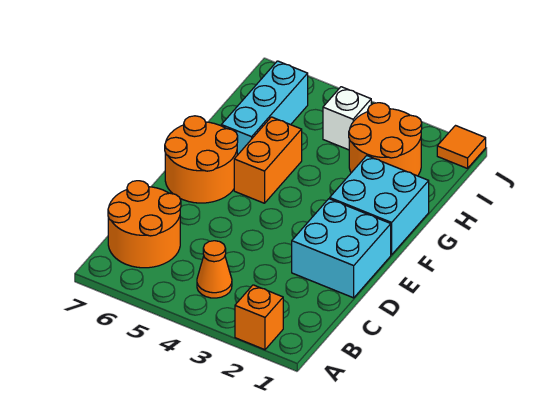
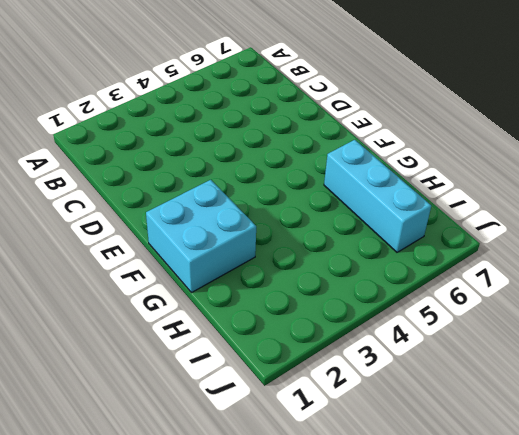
none -> orange 1x1 brick [235,285,283,350]
none -> orange 1x1 cone [197,241,232,298]

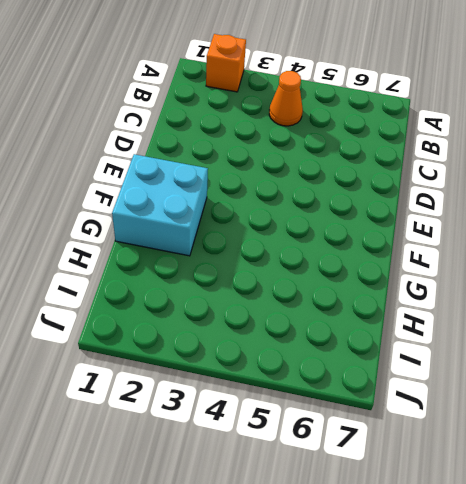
none -> orange 2x2 round brick [108,181,181,268]
none -> cyan 2x2 brick [292,199,391,298]

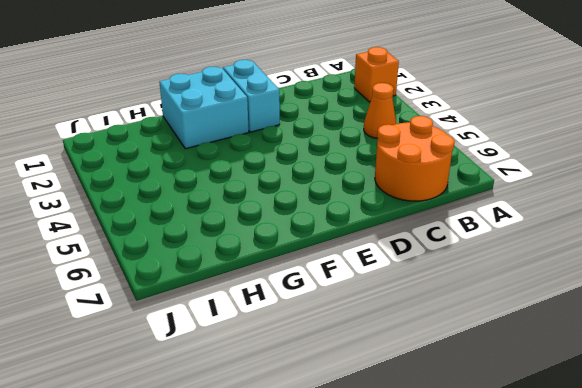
cyan 1x2 brick [223,60,280,132] -> cyan 2x2 brick [292,199,391,298]
none -> orange 2x2 round brick [165,116,238,203]
none -> orange 1x2 brick [234,117,302,203]

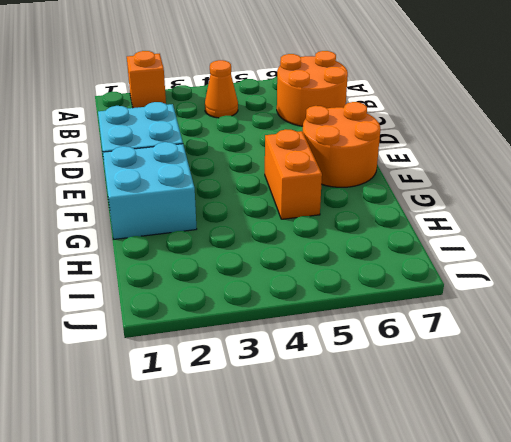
none -> cyan 1x3 brick [221,61,308,155]
none -> orange 2x2 round brick [349,103,422,176]

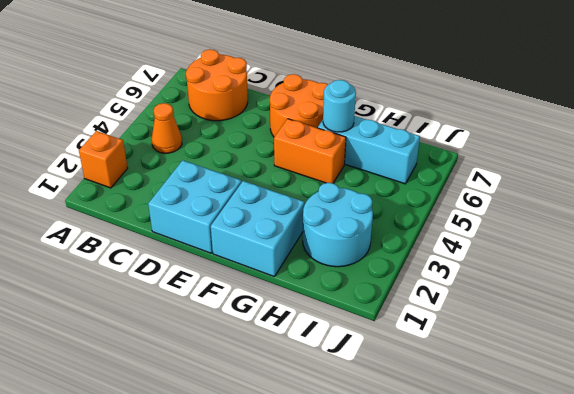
cyan 1x1 round brick [323,80,356,132] -> none
cyan 2x2 round brick [303,183,373,267] -> orange 2x2 round brick [349,103,422,176]
none -> white 1x1 brick [323,87,371,150]
none -> orange 1x1 tile [437,126,486,169]

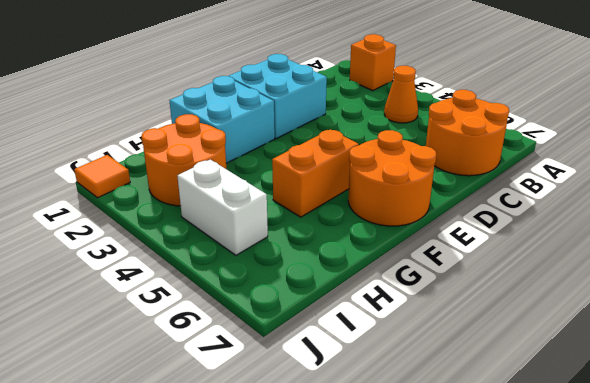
white 1x2 brick [178,160,268,255] -> white 1x1 brick [323,87,371,150]
none -> cyan 1x3 brick [221,61,308,155]

